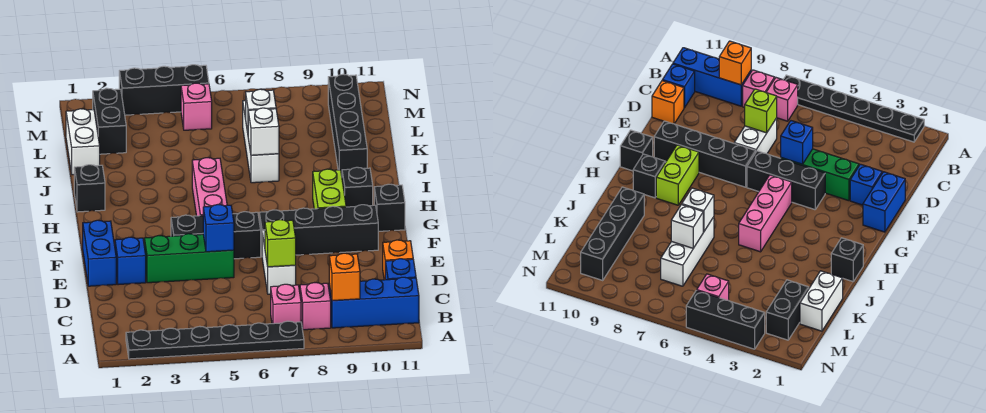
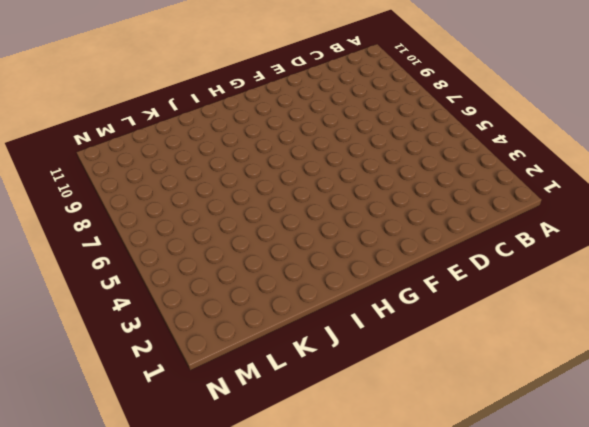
none -> black 1x6 plate [126,321,304,359]
none -> pink 1x1 brick [271,284,301,324]
none -> pink 1x1 brick [300,283,331,330]

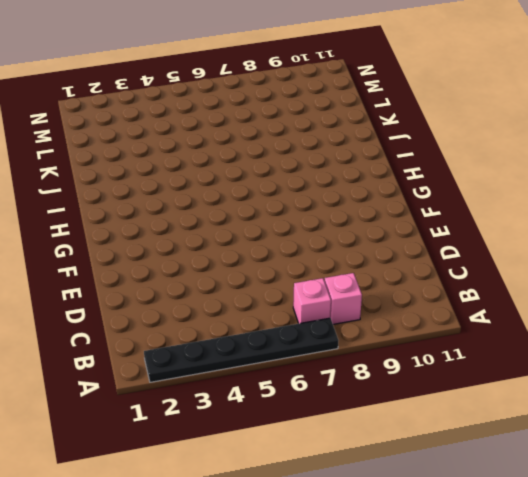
none -> blue 1x3 brick [329,277,419,328]
none -> blue 1x1 brick [385,259,416,280]
none -> white 1x2 brick [262,231,296,294]

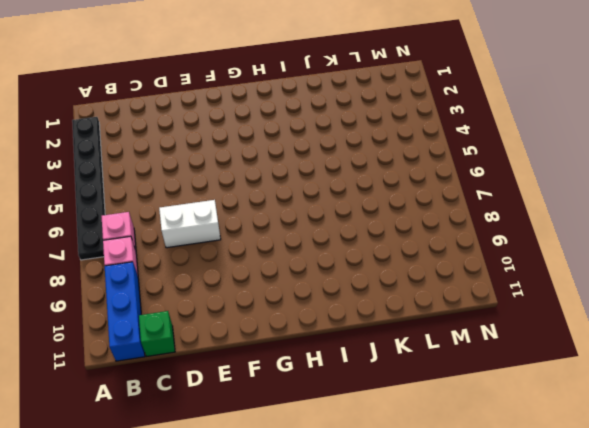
green 1x1 brick [139,311,175,356] -> blue 1x1 brick [385,259,416,280]
none -> orange 1x1 brick [383,240,413,280]
none -> blue 1x2 brick [83,220,116,286]
none -> blue 1x1 brick [115,237,146,285]

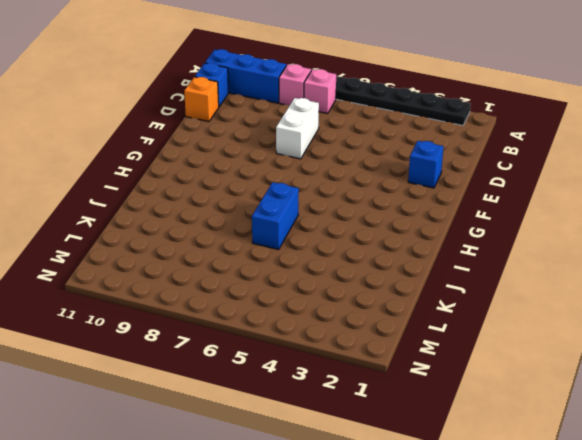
blue 1x2 brick [252,182,299,249] -> blue 1x2 brick moved to [83,220,116,286]
none -> green 1x3 brick [144,234,234,283]
none -> black 1x3 brick [171,212,261,259]
none -> black 1x4 brick [259,205,378,255]

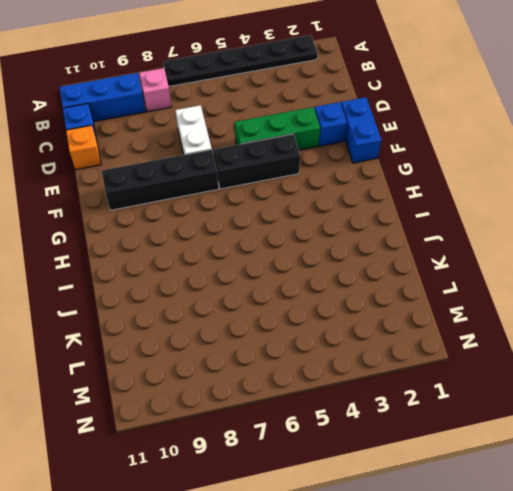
none -> pink 1x1 brick [271,284,301,324]
none -> pink 1x3 brick [192,158,227,216]
none -> lime 1x2 brick [313,169,346,209]

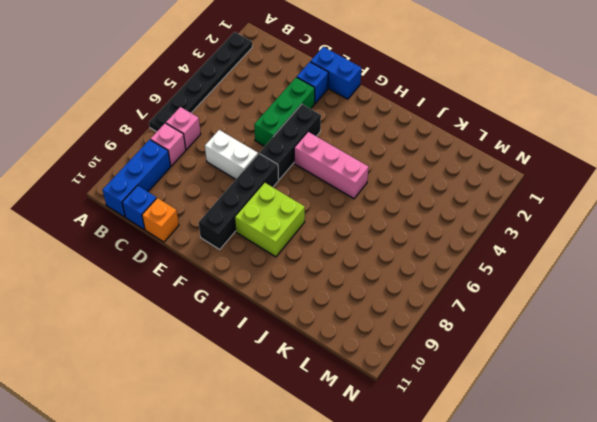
lime 2x2 brick [235,182,305,257] -> lime 1x2 brick [313,169,346,209]
none -> black 1x1 brick [374,184,405,231]
none -> black 1x1 brick [342,167,373,207]
none -> black 1x1 brick [74,165,105,212]

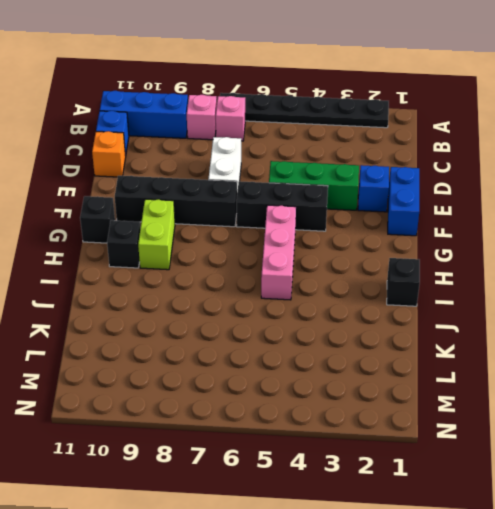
none -> white 1x3 brick [243,100,279,183]
none -> black 1x4 brick [328,74,367,175]
none -> white 1x2 brick [66,109,100,175]

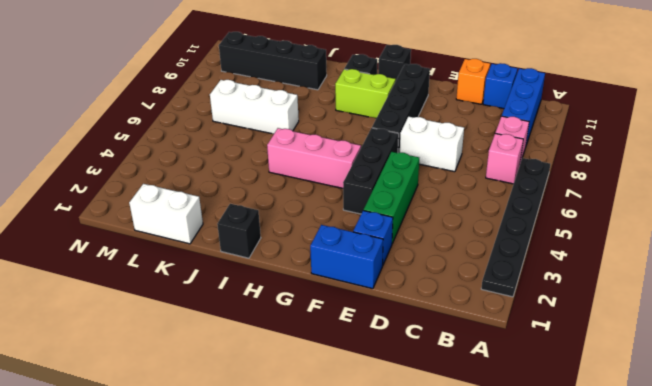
none -> black 1x2 brick [93,88,126,154]
none -> pink 1x1 brick [181,83,212,130]
none -> black 1x3 brick [119,65,209,115]

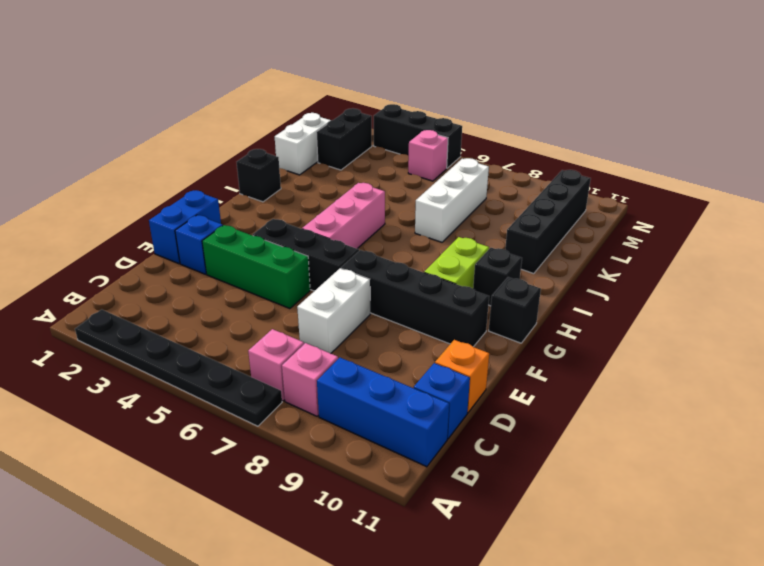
none -> orange 1x1 brick [329,253,360,301]
none -> lime 1x1 brick [265,220,296,267]
none -> blue 1x1 brick [203,205,234,252]

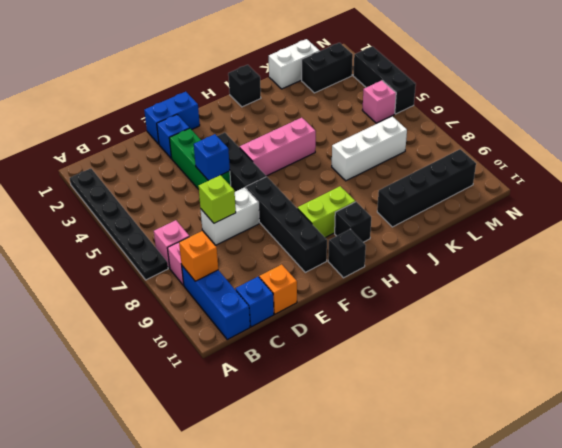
none -> white 1x1 brick [248,108,279,155]
none -> white 1x1 brick [246,89,276,133]

